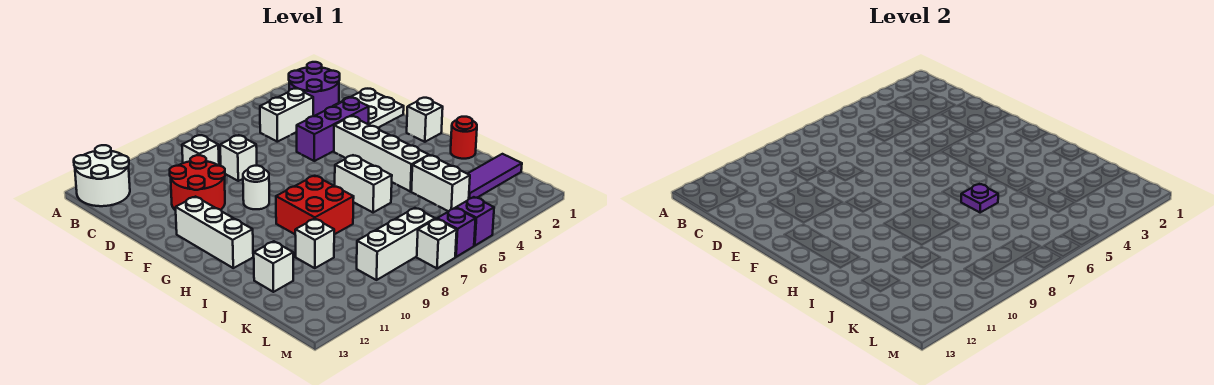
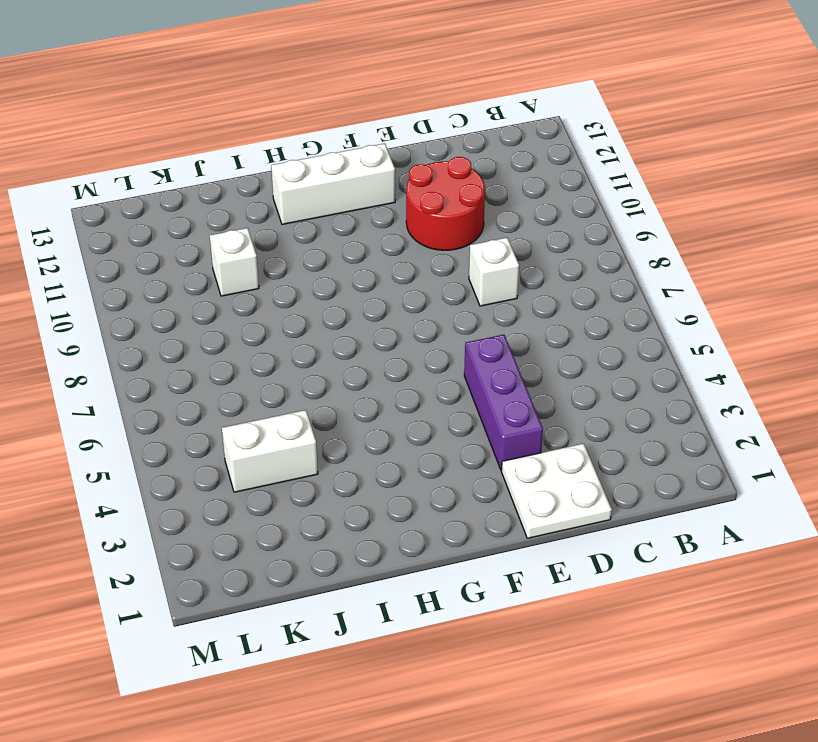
none -> white 2x2 round brick [74,145,130,206]
none -> purple 2x2 round brick [289,62,340,116]
none -> white 1x2 brick [260,89,313,142]

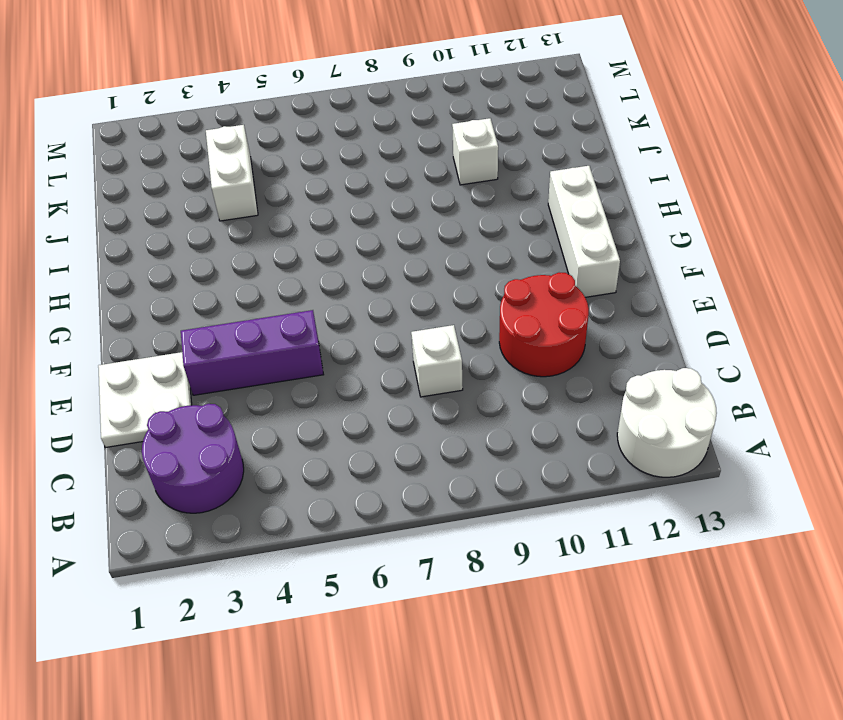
none -> white 1x2 brick [260,89,313,142]
none -> white 1x1 brick [182,135,219,166]
none -> white 1x4 brick [334,116,429,192]

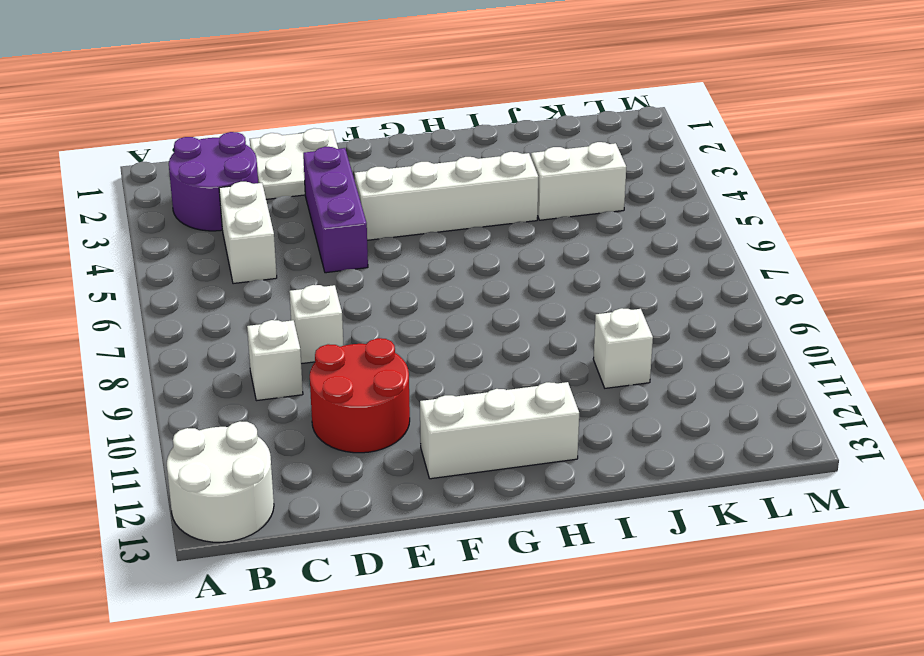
none -> white 1x1 round brick [243,166,269,209]
none -> white 1x1 brick [407,98,443,142]
none -> white 1x2 brick [335,155,392,213]

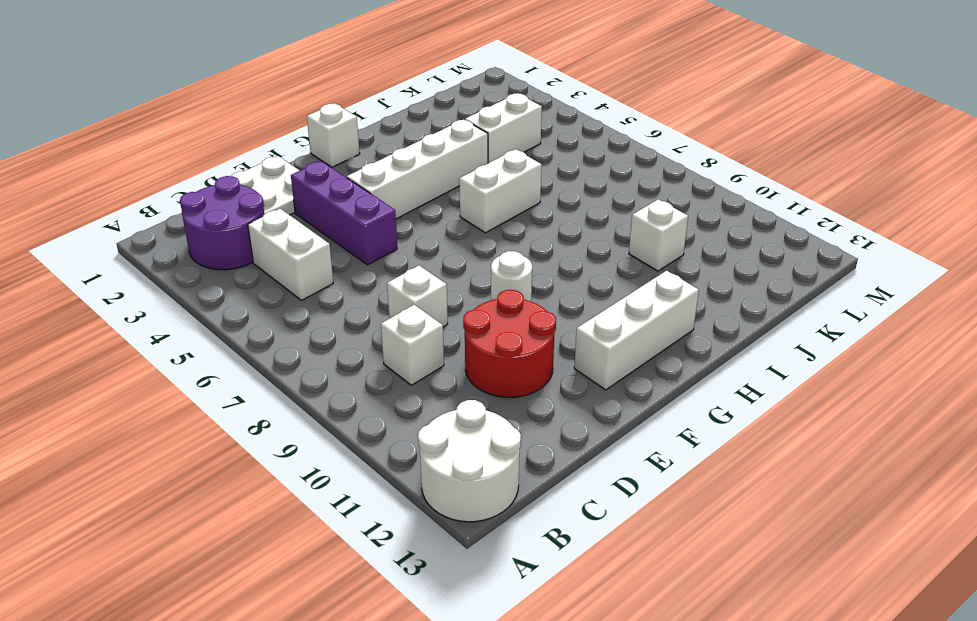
none -> red 2x2 brick [276,176,354,234]
none -> red 1x1 round brick [451,117,477,159]
none -> white 1x1 brick [254,241,293,292]

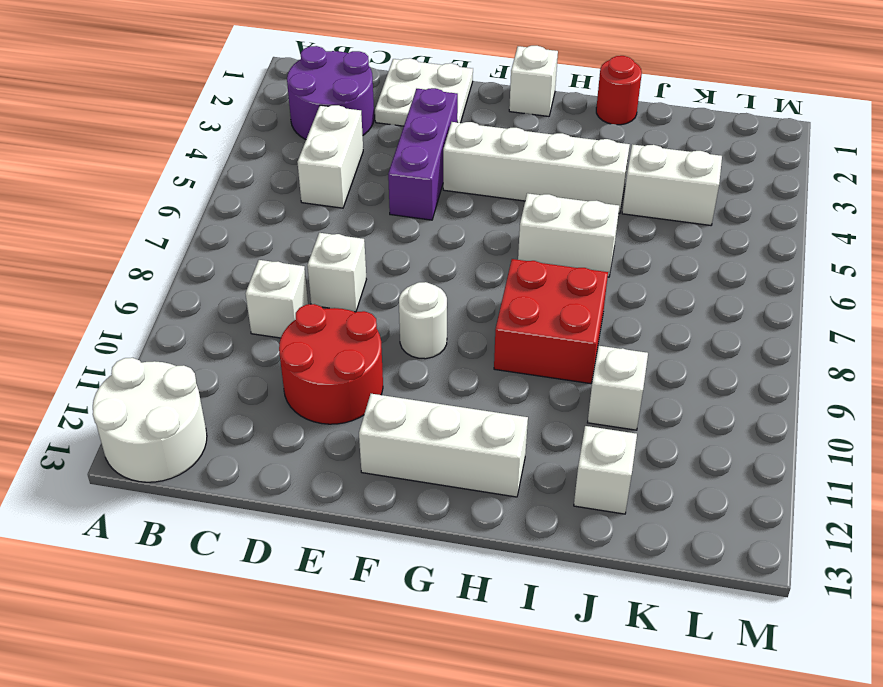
none -> purple 1x3 tile [468,154,522,199]
none -> white 1x3 brick [357,208,435,280]
none -> purple 1x1 brick [456,197,494,246]

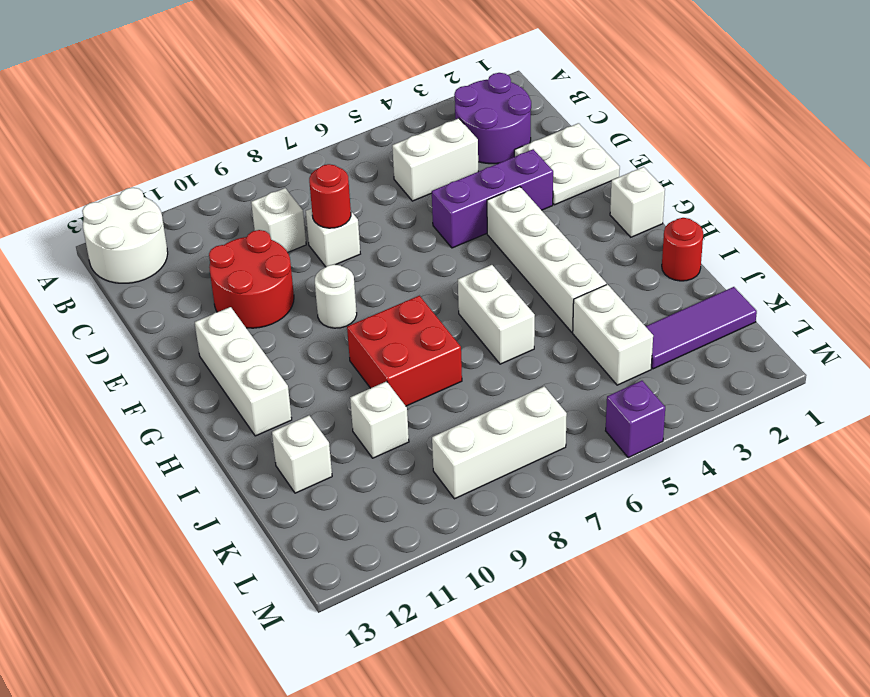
red 1x1 round brick [309,164,351,228] -> none
none -> purple 1x1 brick [437,208,476,257]
none -> white 1x1 brick [417,219,457,268]
none -> purple 1x1 plate [961,184,998,213]

